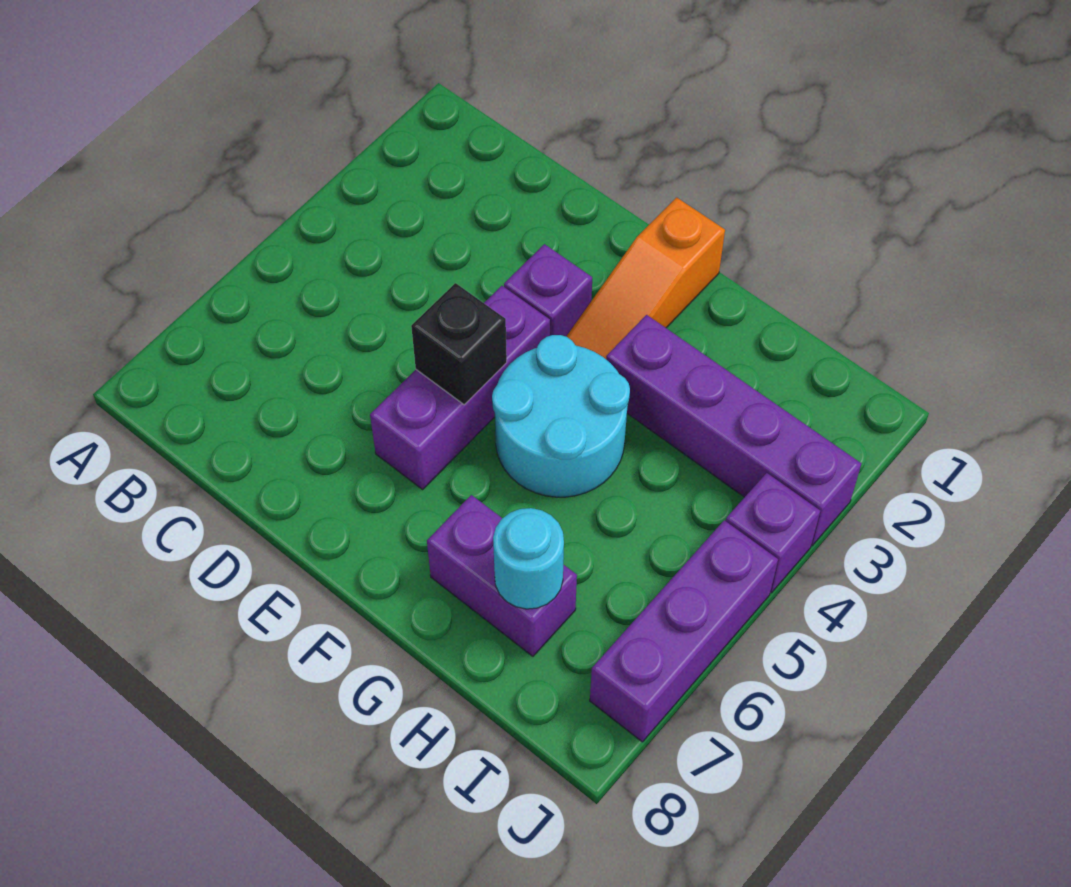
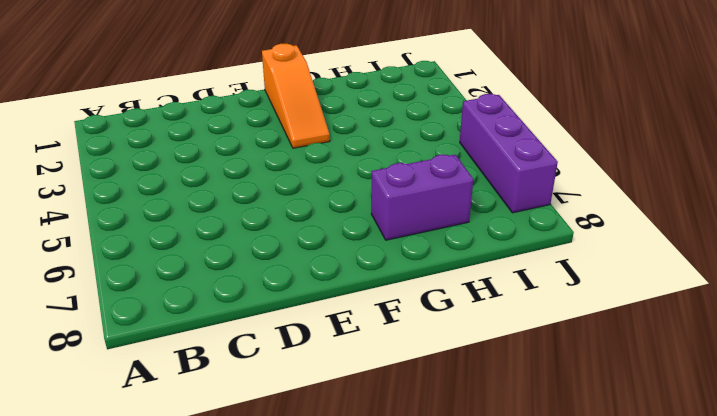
none -> purple 1x1 brick [504,244,592,336]
none -> purple 1x3 brick [370,286,550,489]

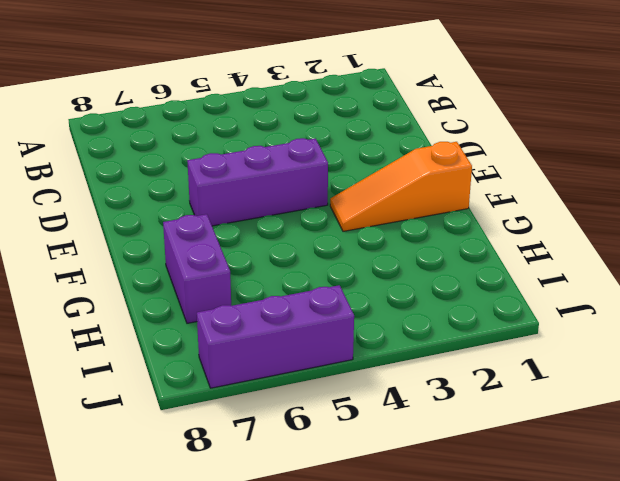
none -> purple 1x1 brick [504,244,592,336]
none -> cyan 2x2 round brick [492,335,630,497]

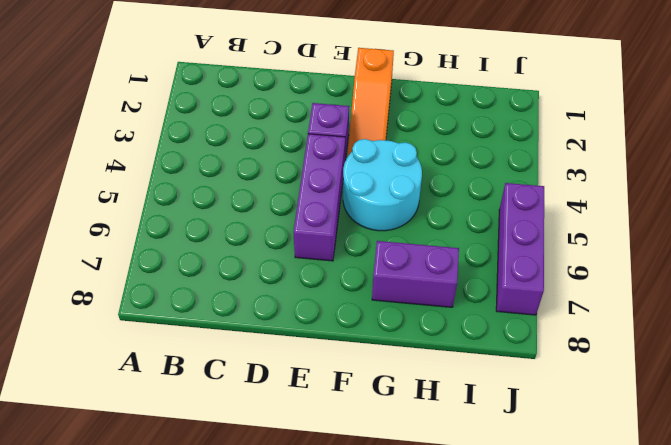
none -> purple 1x4 brick [606,315,862,545]
none -> purple 1x1 brick [726,473,820,593]

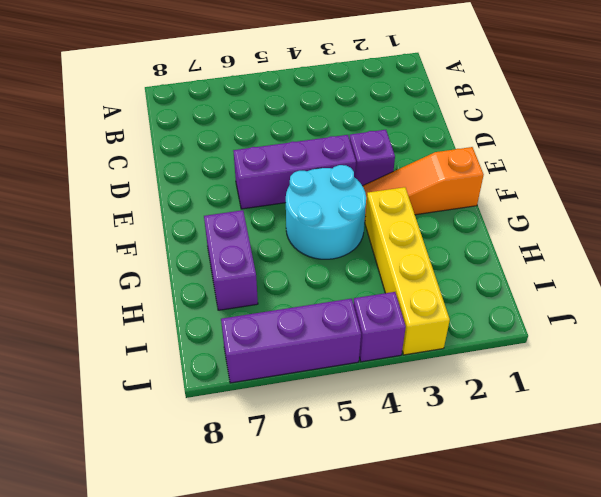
yellow 1x4 brick [365,187,450,355] -> purple 1x4 brick [606,315,862,545]
none -> black 1x1 brick [411,283,507,405]
none -> cyan 1x1 round brick [493,508,564,609]

